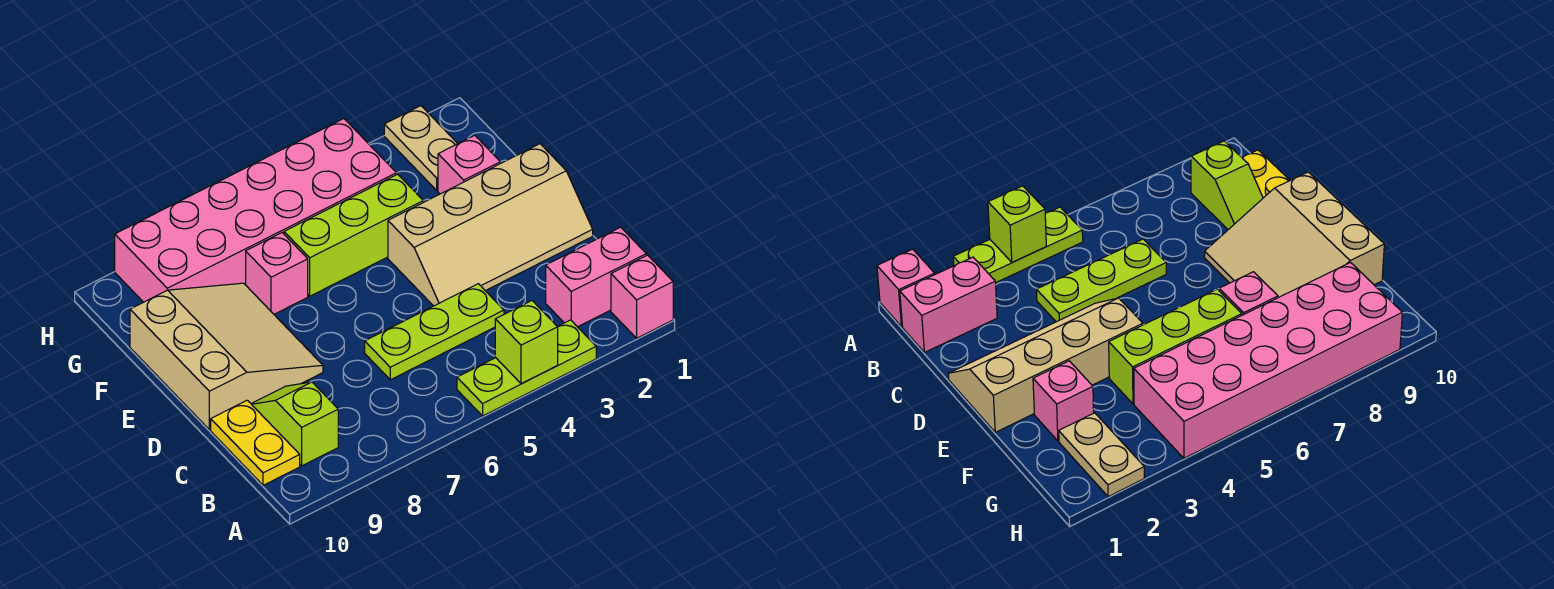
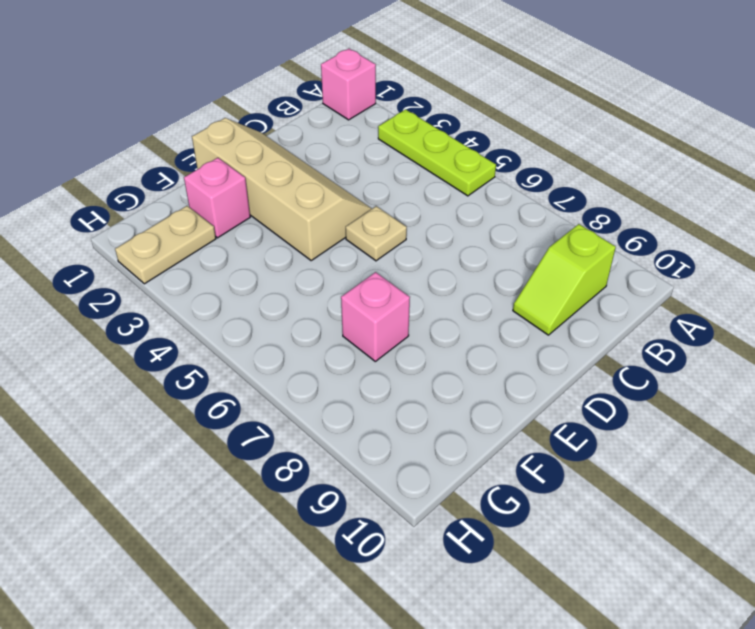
tan 1x1 plate [346,206,407,261] -> none
none -> pink 1x2 brick [546,227,646,327]
none -> yellow 1x2 plate [211,400,300,485]
none -> lime 1x3 plate [365,284,504,380]

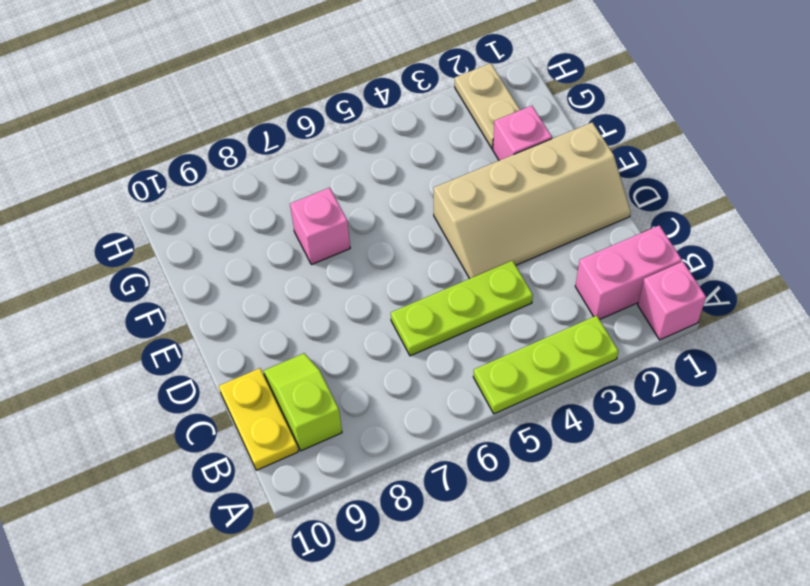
none -> tan 3x3 slope [130,283,323,430]
none -> lime 1x3 brick [284,174,423,296]
none -> pink 2x6 brick [115,119,396,302]

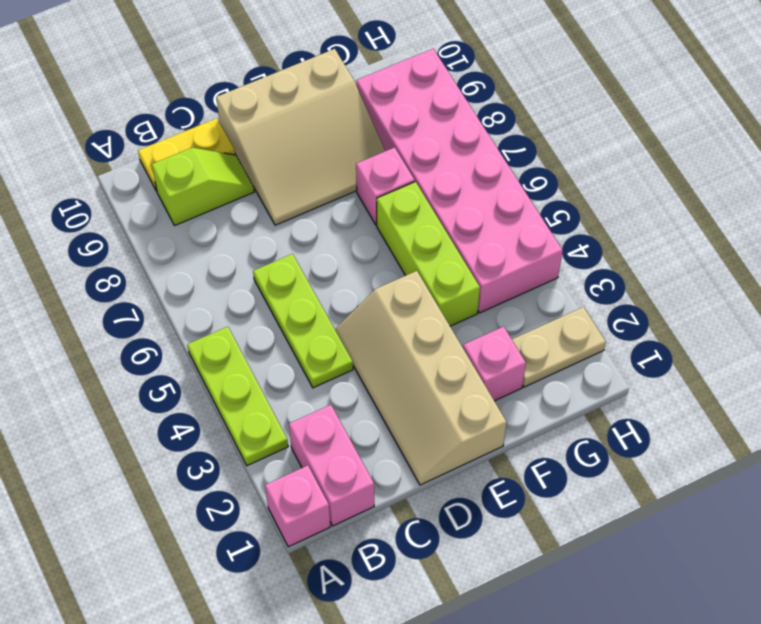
none -> lime 1x1 brick [495,301,558,384]

